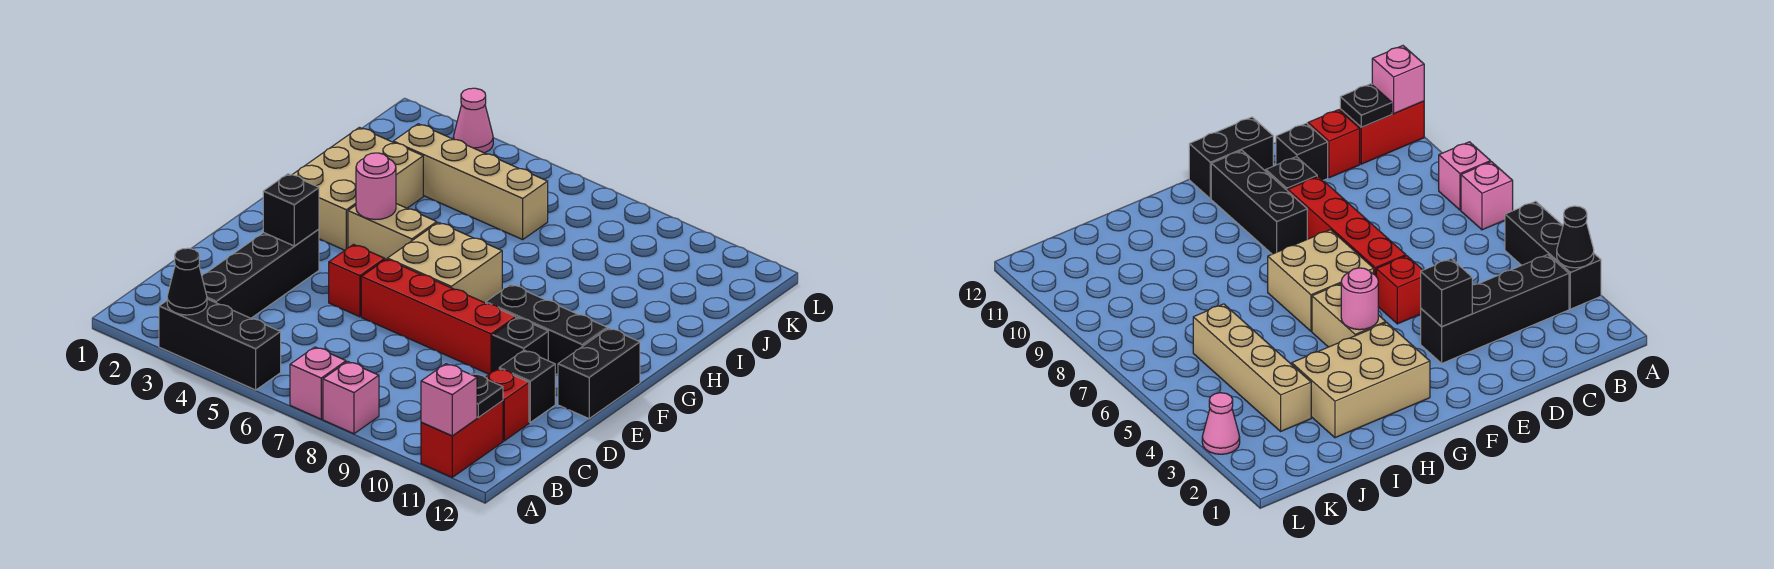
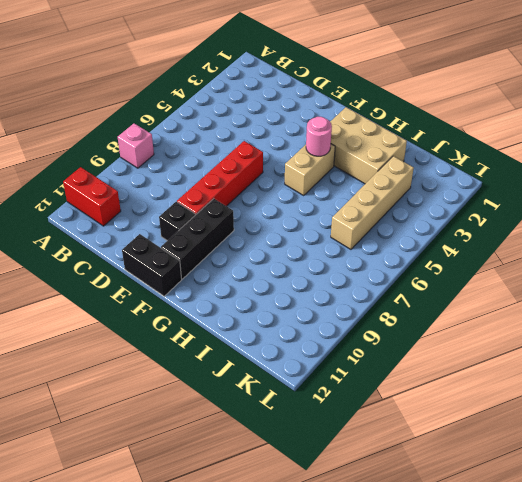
none -> black 1x3 brick [159,299,281,390]
none -> pink 1x1 brick [290,347,346,419]
none -> black 1x4 brick [202,229,319,318]

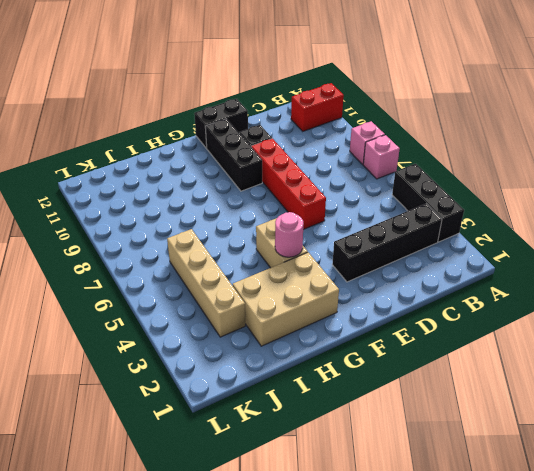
none -> red 1x1 brick [485,369,529,441]
none -> black 1x1 brick [499,350,555,422]
none -> red 1x1 brick [329,245,385,317]

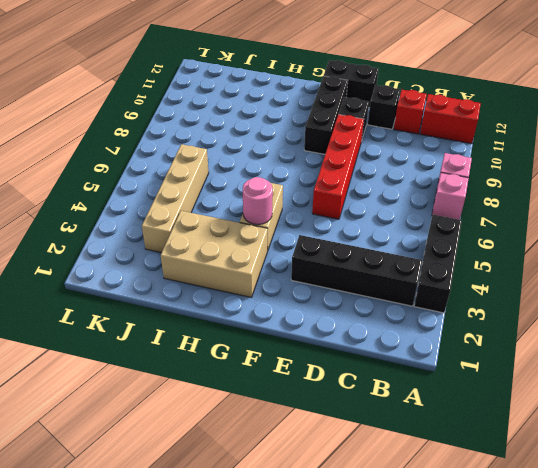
none -> red 1x1 brick [329,245,385,317]
none -> tan 2x2 brick [387,222,502,303]
none -> pink 1x1 cone [453,88,493,153]

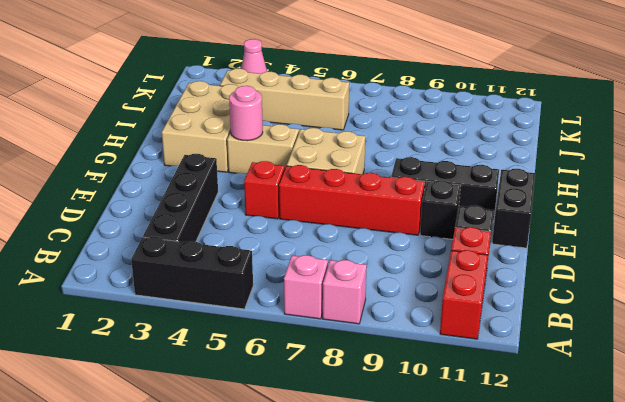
none -> black 1x1 cone [167,248,207,315]
none -> pink 1x1 brick [421,364,477,436]
none -> black 1x1 plate [471,373,503,418]

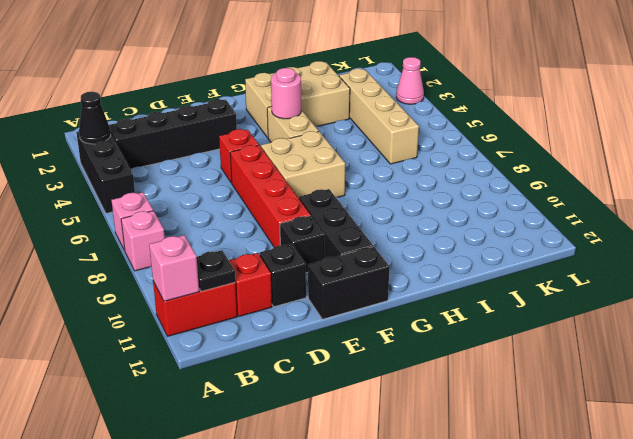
none -> black 1x1 brick [263,174,319,246]

